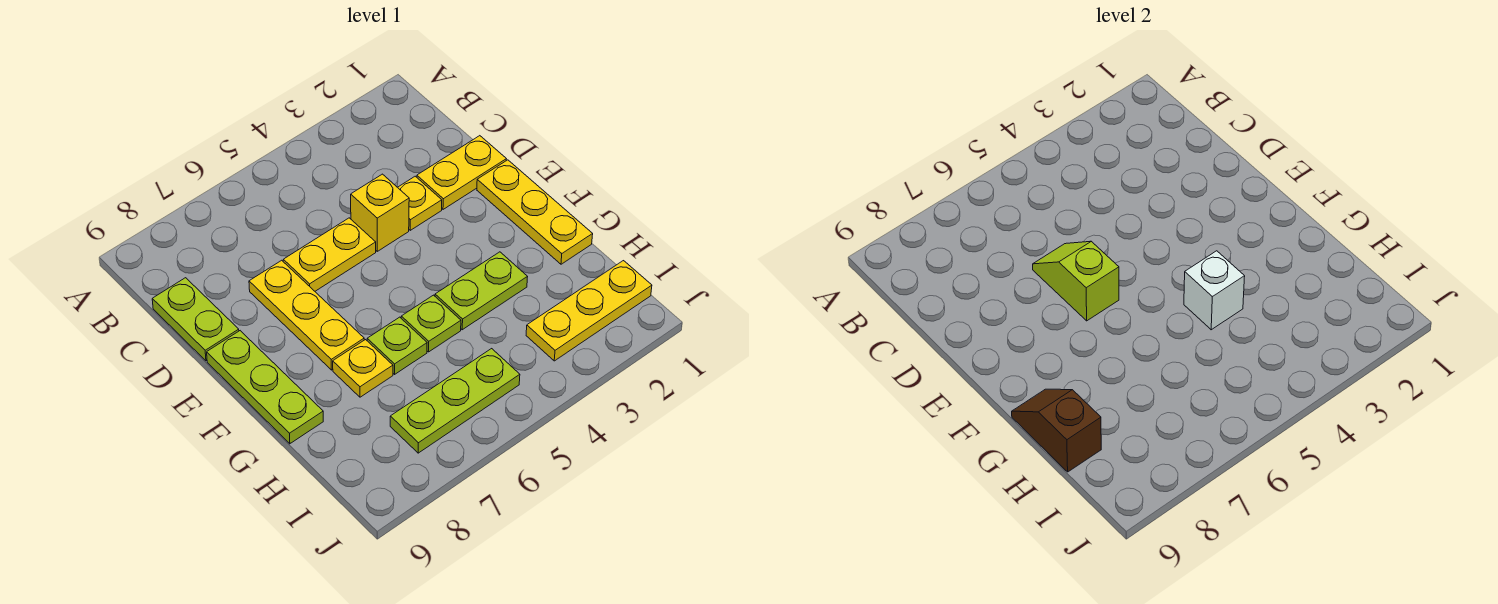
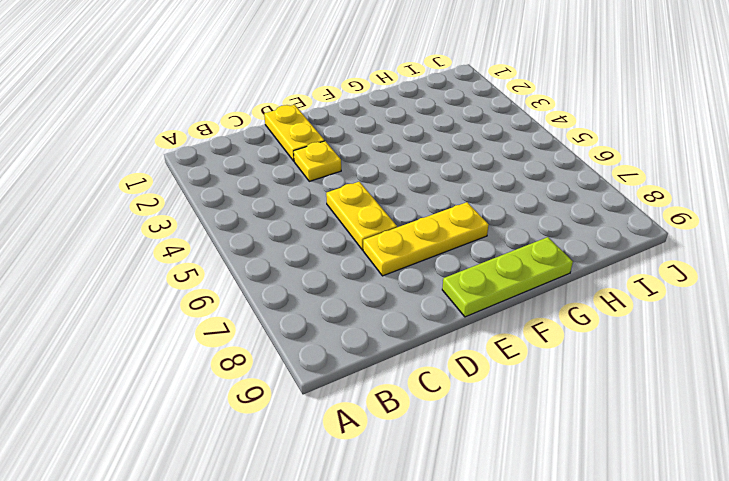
none -> lime 1x2 plate [152,278,239,361]
none -> yellow 1x1 brick [351,174,409,251]
none -> yellow 1x3 plate [477,160,593,264]

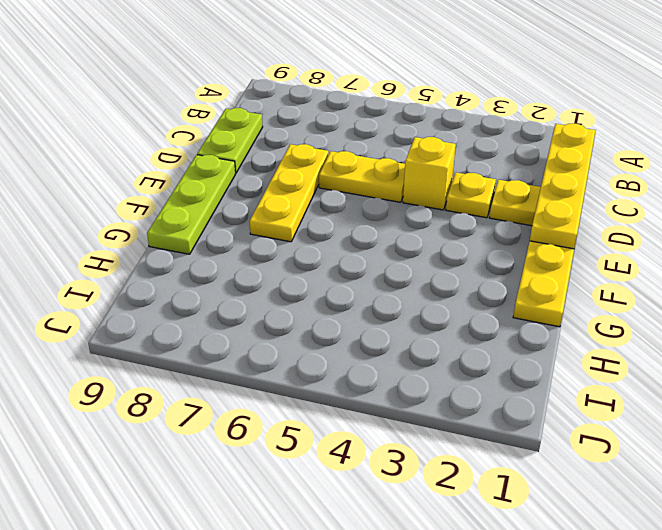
yellow 1x4 plate [530,124,596,249] -> none
none -> lime 1x2 plate [435,252,527,330]
none -> lime 1x1 plate [401,295,461,352]
none -> lime 1x1 plate [367,317,427,374]

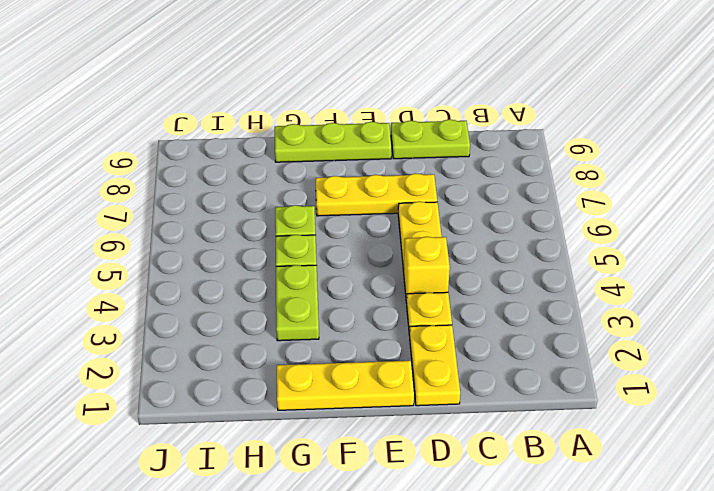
none -> yellow 1x1 plate [333,340,393,397]
none -> yellow 1x3 plate [526,261,652,361]
none -> lime 1x3 plate [390,349,520,453]

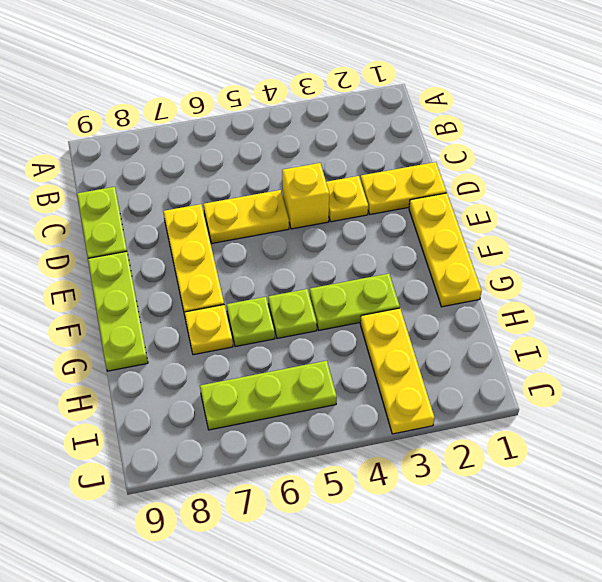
yellow 1x3 plate [360,308,435,434] -> yellow 1x3 plate turned to [526,261,652,361]
none -> lime 1x2 slope [1033,241,1119,321]
none -> white 1x1 brick [1184,251,1245,330]
none -> brown 1x2 slope [1012,389,1101,472]

